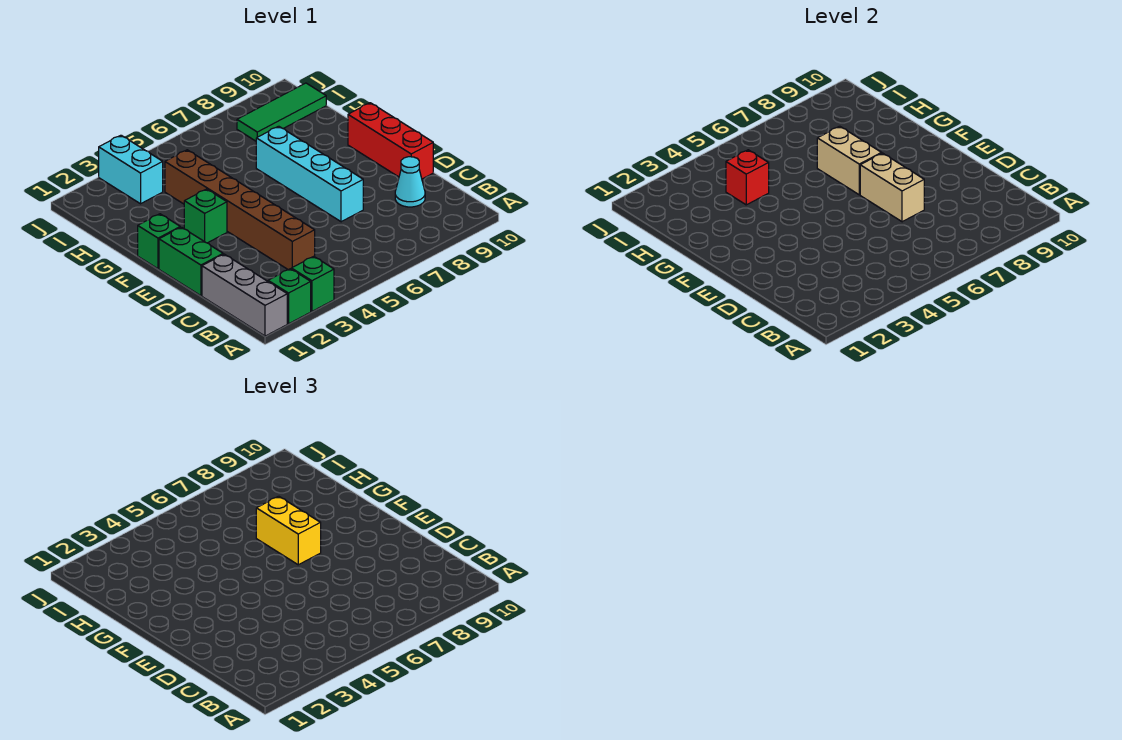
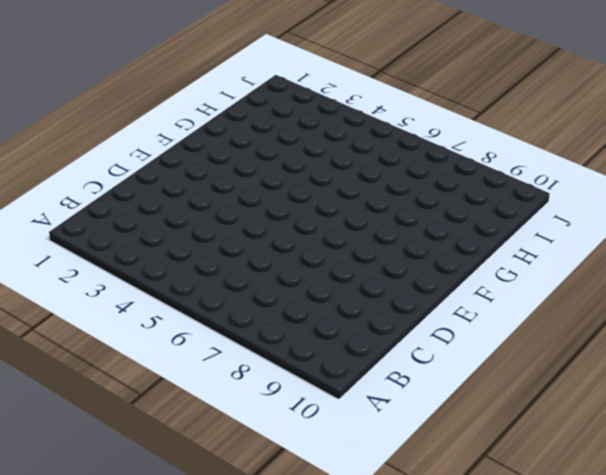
none -> grey 1x3 brick [202,254,287,336]
none -> green 1x1 brick [268,269,311,324]
none -> green 1x1 brick [291,256,334,311]

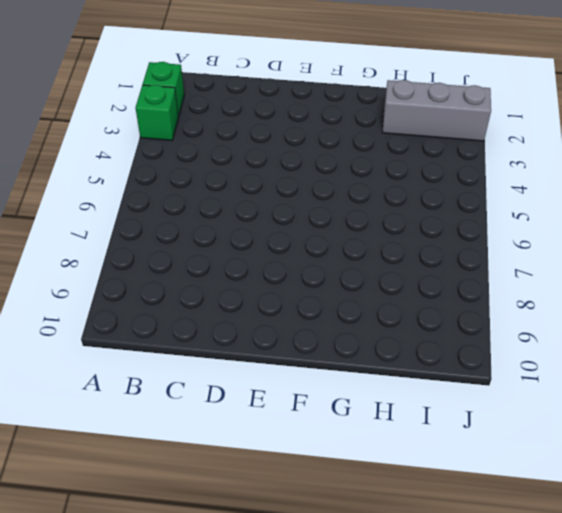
grey 1x3 brick [382,80,491,141] -> grey 1x3 brick moved to [202,254,287,336]
none -> brown 1x6 brick [165,150,315,270]
none -> cyan 1x1 cone [395,157,425,207]
none -> green 1x2 brick [159,227,223,296]

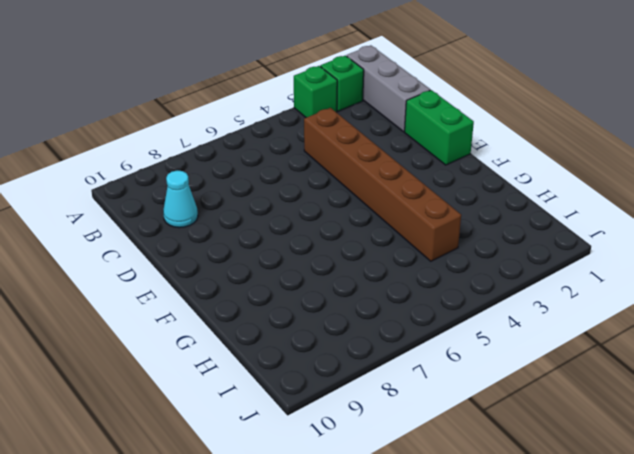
none -> cyan 1x4 brick [256,126,363,222]
none -> red 1x3 brick [348,103,433,179]
none -> green 1x1 brick [138,214,180,269]

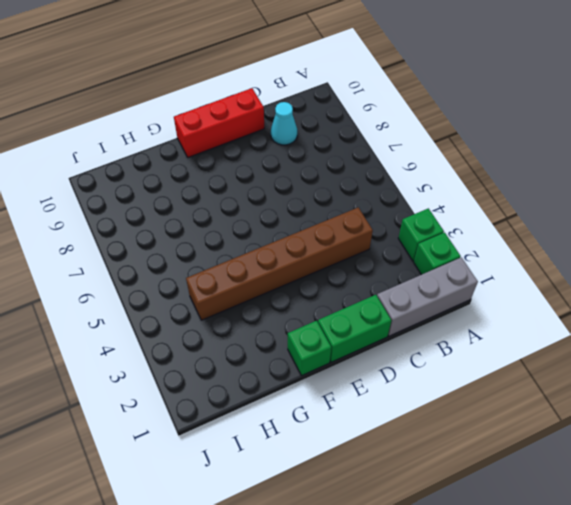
none -> cyan 1x4 brick [256,126,363,222]
none -> green 1x1 brick [184,189,227,243]
none -> cyan 1x2 brick [99,135,163,204]

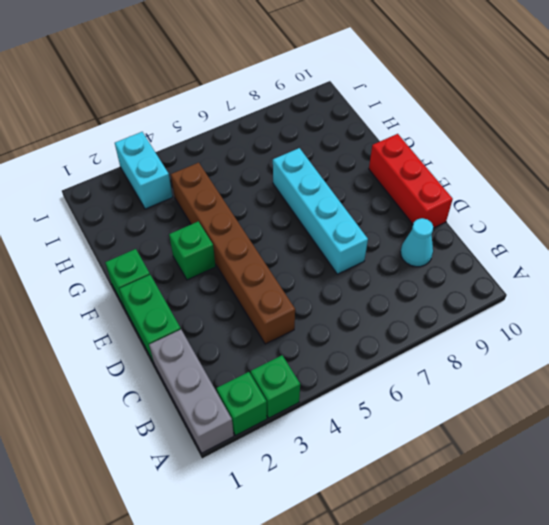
none -> green 1x3 tile [237,83,326,141]
none -> tan 1x2 brick [860,153,924,222]
none -> tan 1x2 brick [817,126,882,195]

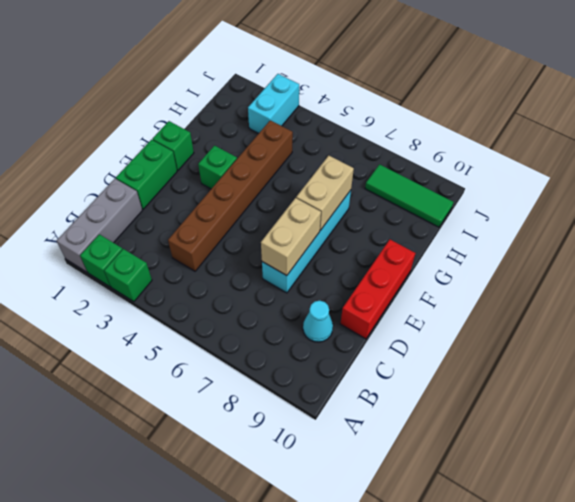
none -> red 1x1 brick [726,150,769,205]
none -> yellow 1x2 brick [256,496,321,565]

